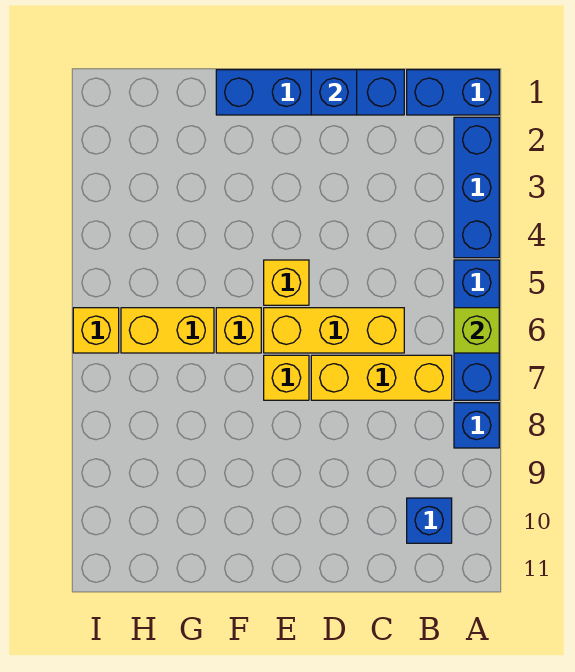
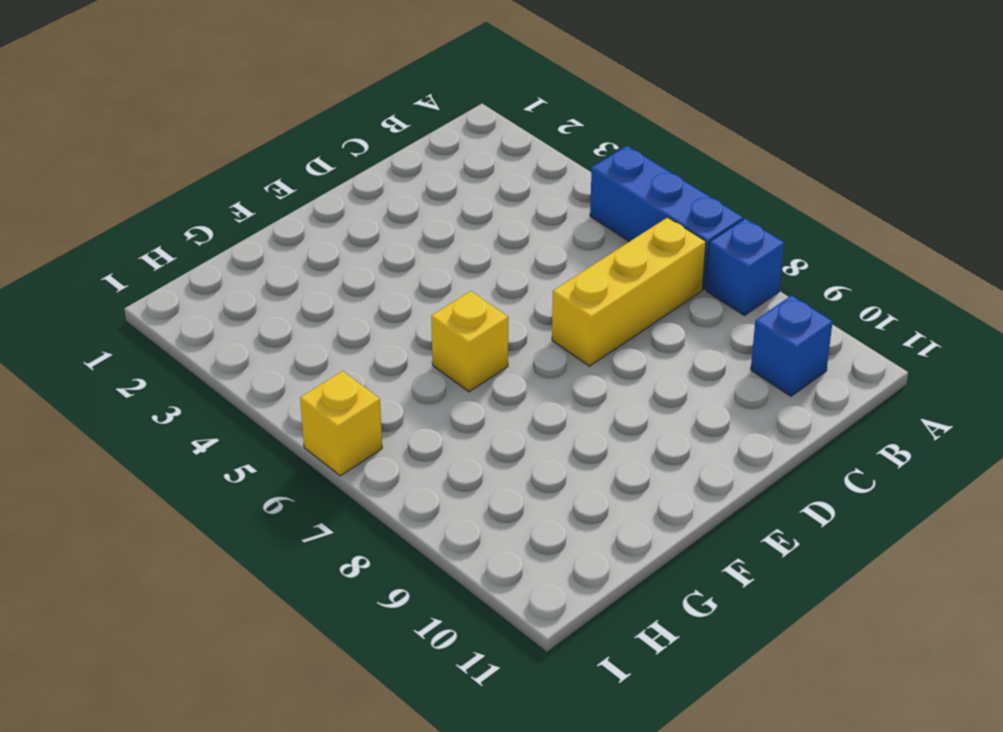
none -> blue 1x2 brick [407,70,499,115]
none -> blue 1x3 brick [454,117,499,258]
none -> blue 1x4 brick [216,70,404,115]

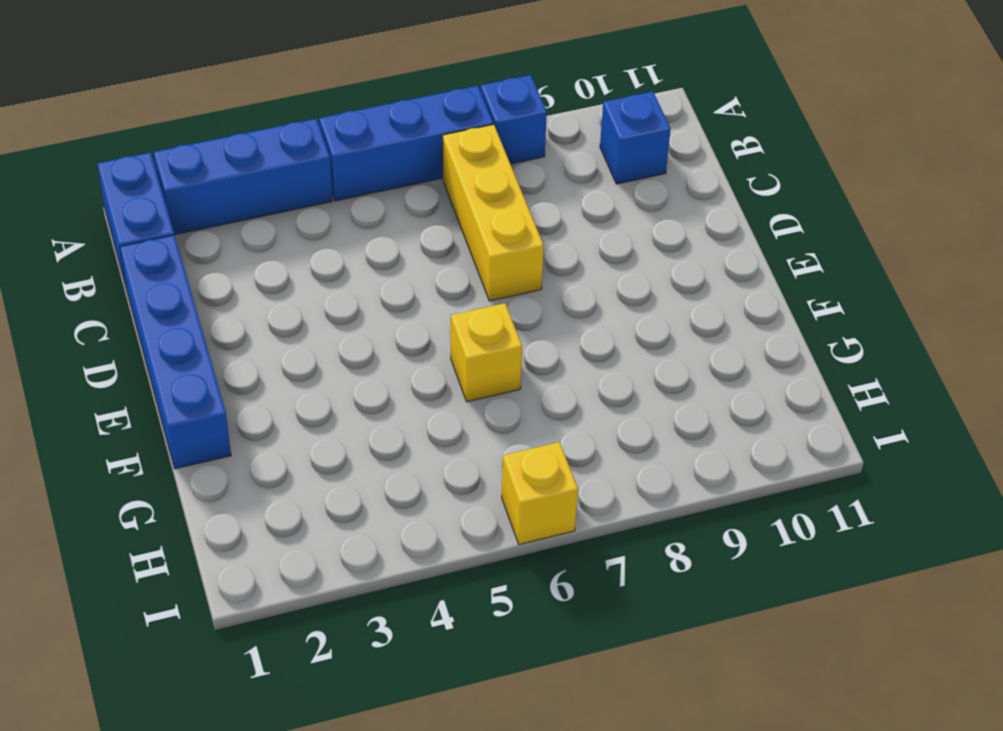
none -> yellow 1x3 brick [264,308,404,353]
none -> yellow 1x1 brick [264,260,309,305]
none -> yellow 1x1 brick [264,355,309,400]

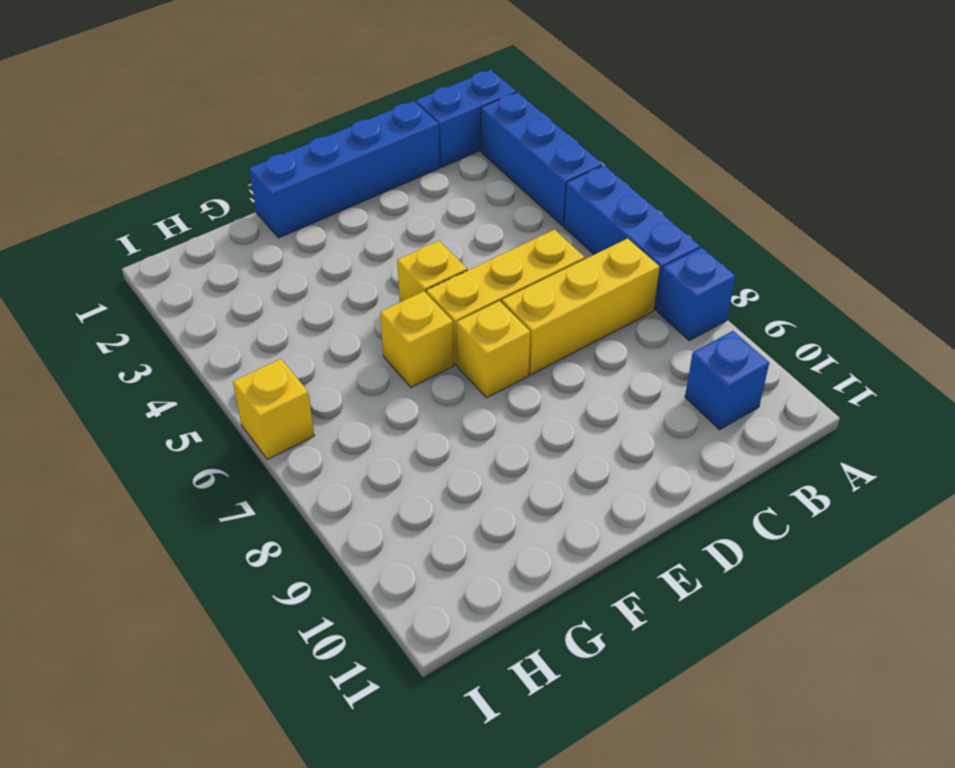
none -> yellow 1x2 brick [121,308,214,353]
none -> lime 1x1 brick [454,308,499,353]
none -> blue 1x1 brick [311,70,357,115]

